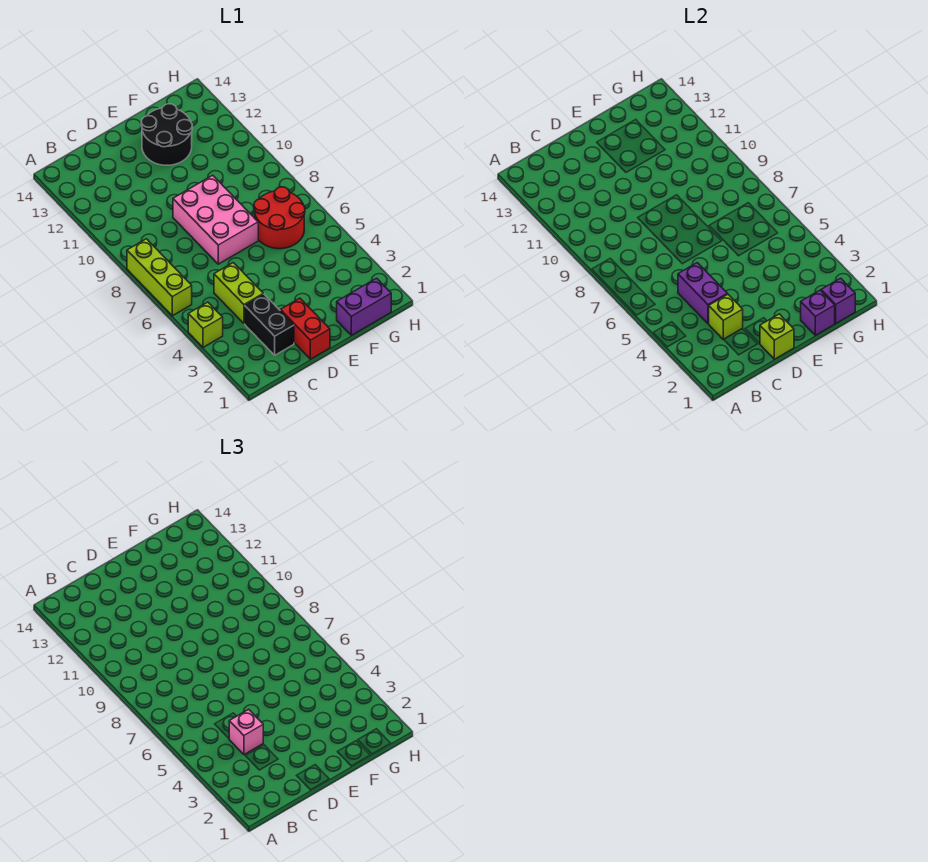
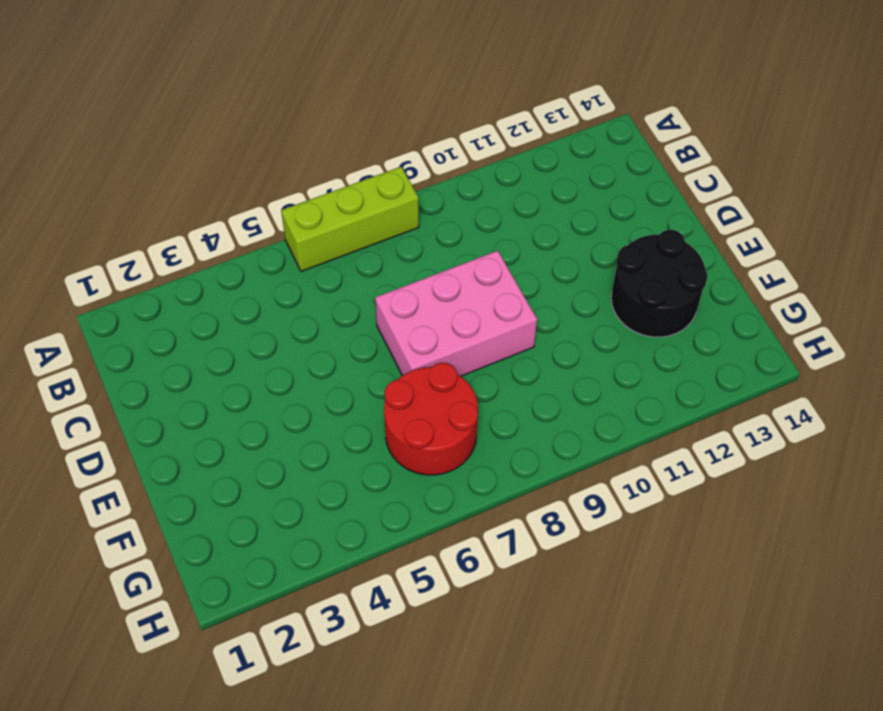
none -> lime 1x1 brick [188,302,223,347]
none -> black 1x2 brick [245,294,294,355]
none -> lime 1x2 brick [214,263,263,324]

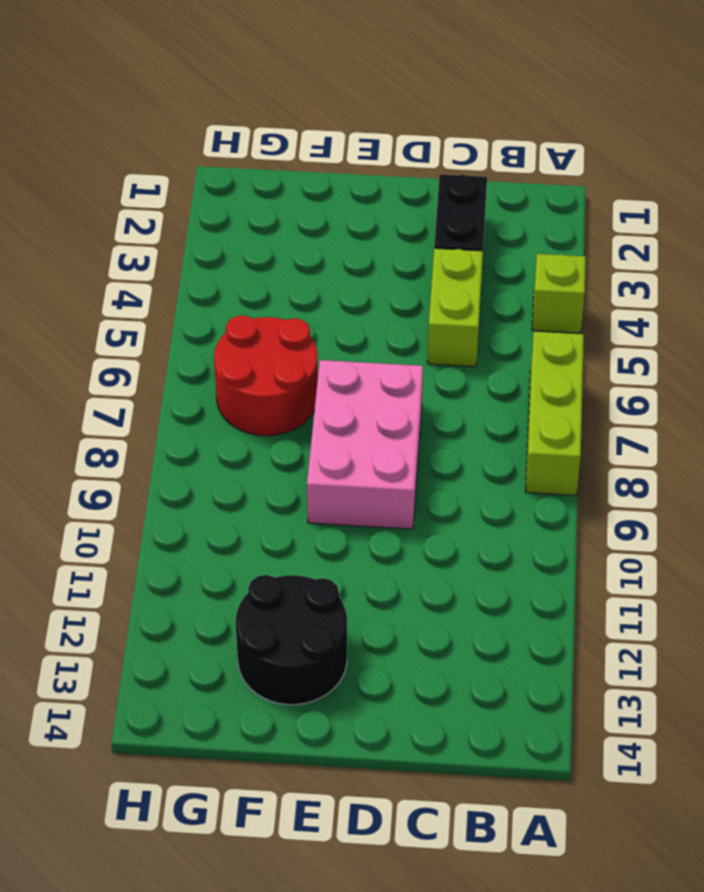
none -> red 1x2 brick [280,298,330,359]
none -> purple 1x2 brick [337,278,391,335]
none -> lime 1x1 brick [709,294,743,340]

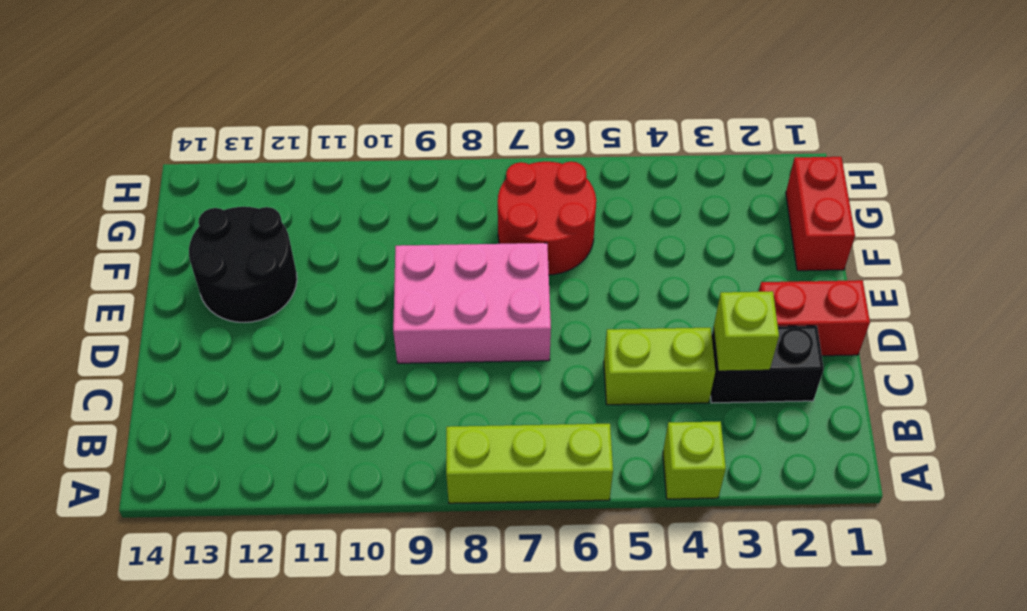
red 1x2 brick [786,157,855,271] -> purple 1x2 brick [337,278,391,335]
none -> purple 1x2 brick [678,263,727,324]
none -> lime 1x1 brick [760,314,794,359]
none -> purple 1x1 brick [801,290,835,335]

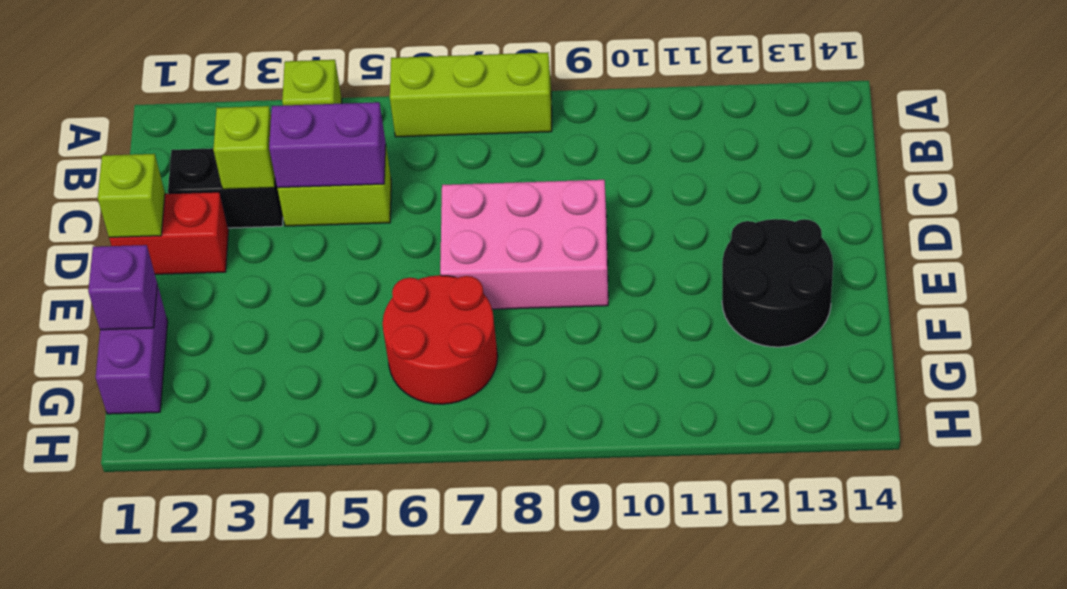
none -> purple 1x1 brick [821,278,855,323]
none -> pink 1x1 brick [229,709,263,755]

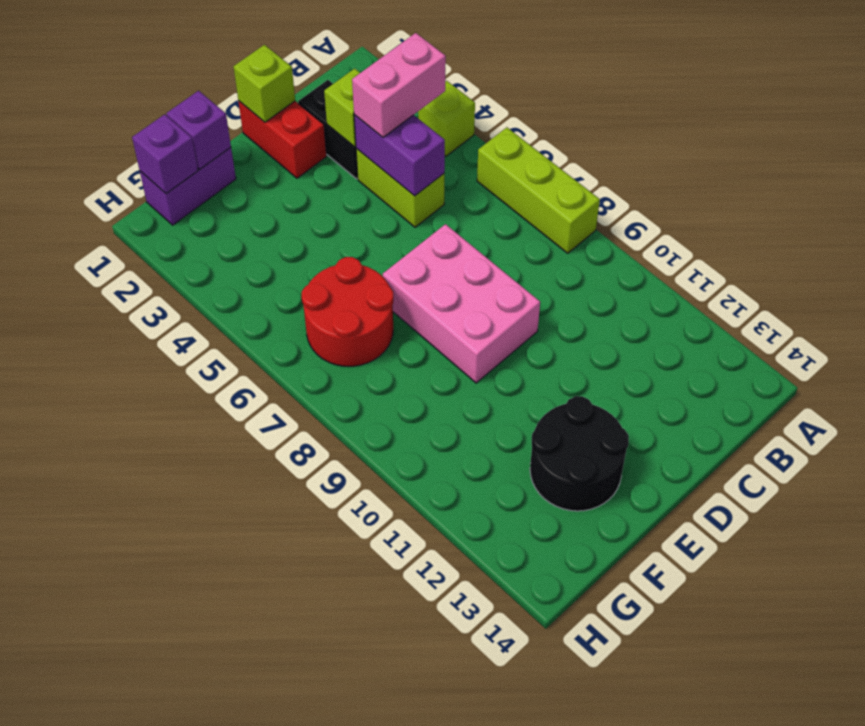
pink 1x2 brick [352,33,446,137] -> pink 1x1 brick [229,709,263,755]

